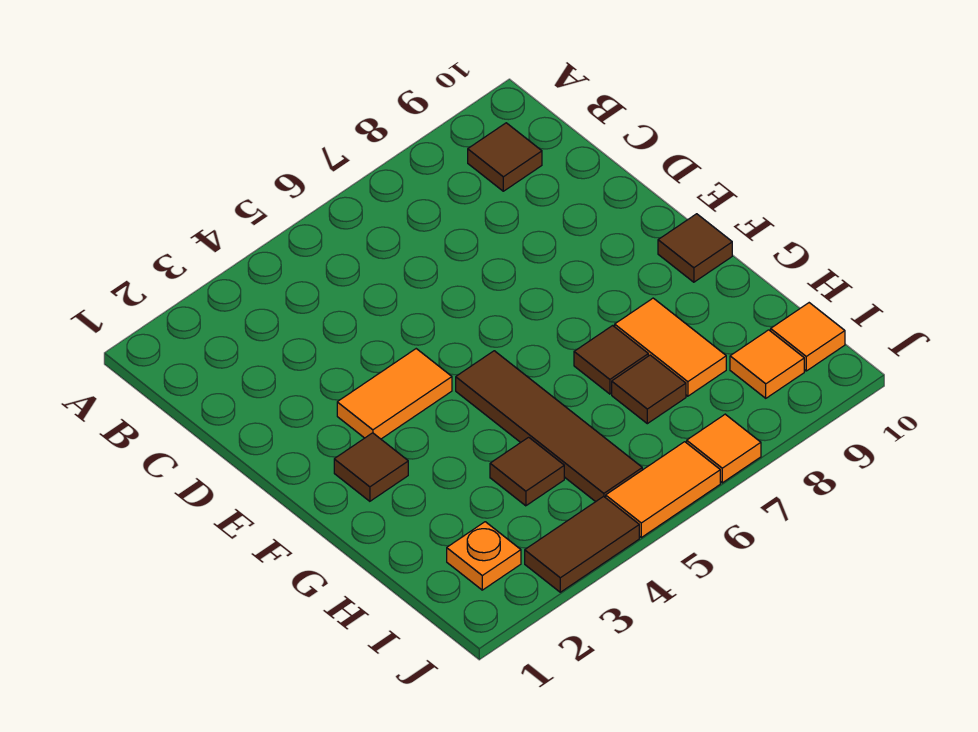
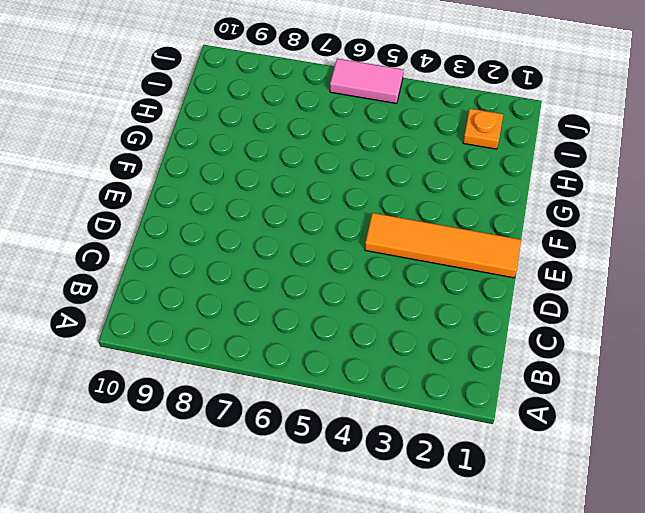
orange 1x4 tile [365,213,521,278] -> orange 1x2 tile [337,349,452,439]
pink 1x2 tile [330,59,404,104] -> orange 1x2 tile [606,442,720,537]
none -> brown 1x1 tile [468,123,542,191]
none -> brown 1x1 tile [334,433,408,501]
none -> brown 1x4 tile [456,351,642,502]

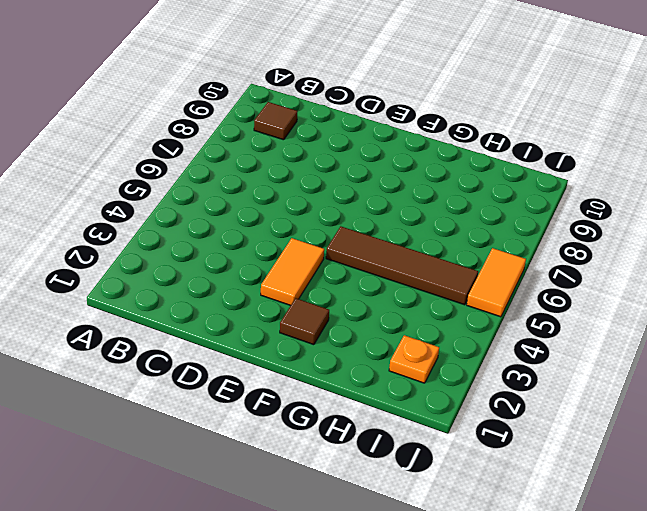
none -> brown 1x1 tile [658,214,732,282]
none -> brown 1x1 tile [574,326,648,394]
none -> orange 1x2 tile [615,298,726,396]

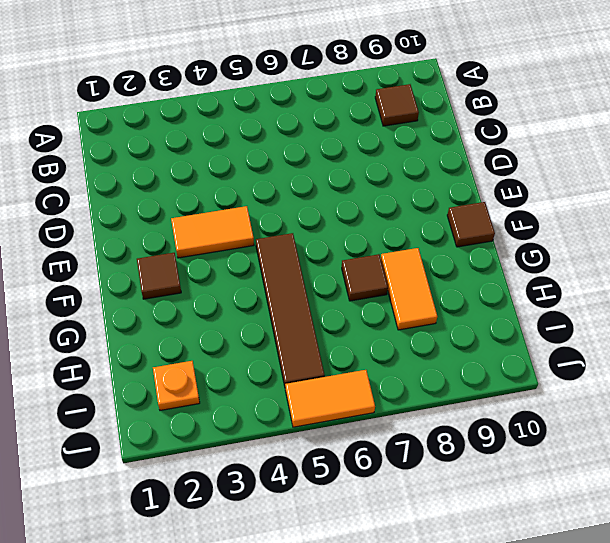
none -> brown 1x1 tile [490,437,564,506]
none -> brown 1x1 tile [612,355,686,424]
none -> orange 1x1 tile [730,330,804,398]

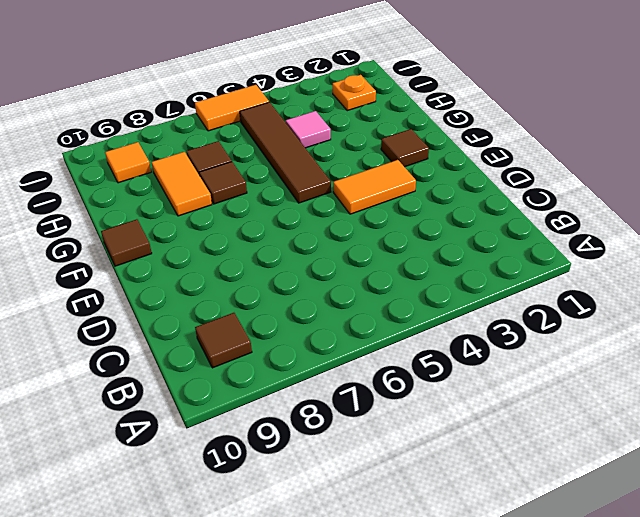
pink 1x1 tile [286,111,331,148] -> brown 1x1 tile [490,437,564,506]
none -> orange 1x1 tile [771,303,845,371]
none -> brown 1x2 tile [525,496,639,592]
none -> orange 1x1 tile [687,414,761,483]

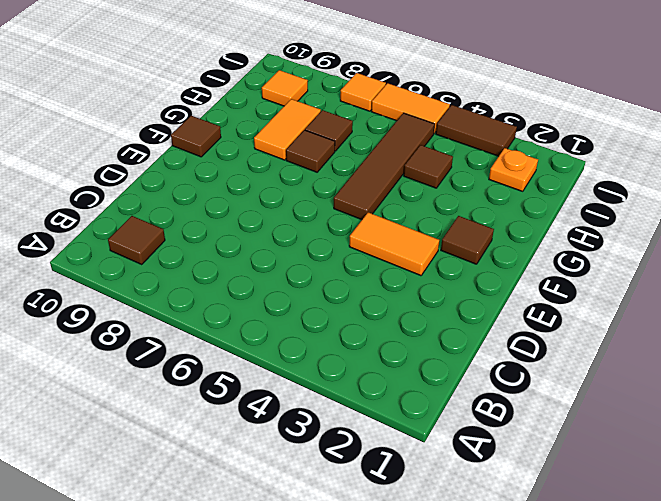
none -> orange 1x1 tile [771,303,845,371]

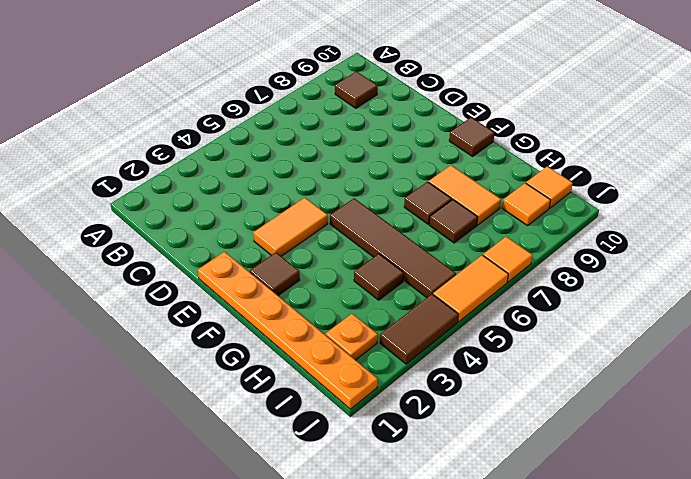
orange 1x6 plate [198,252,378,409] -> none

